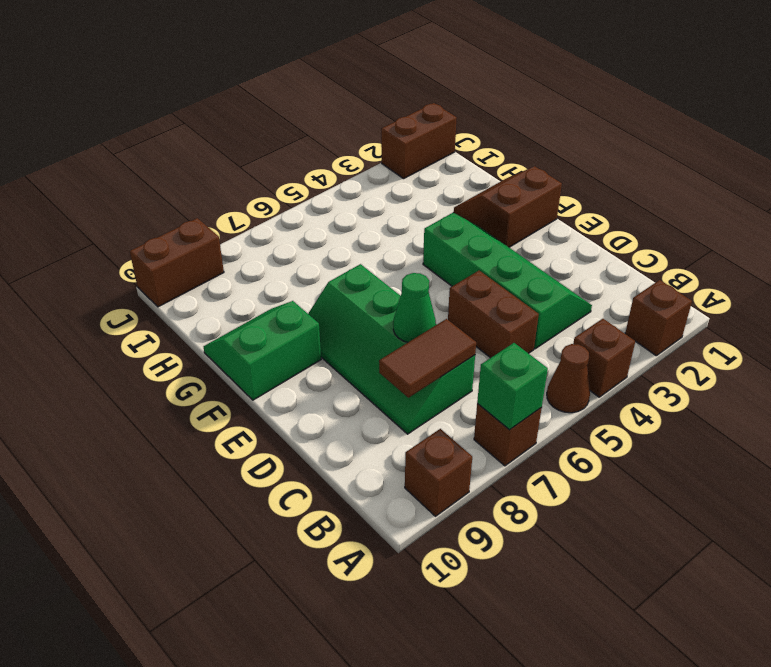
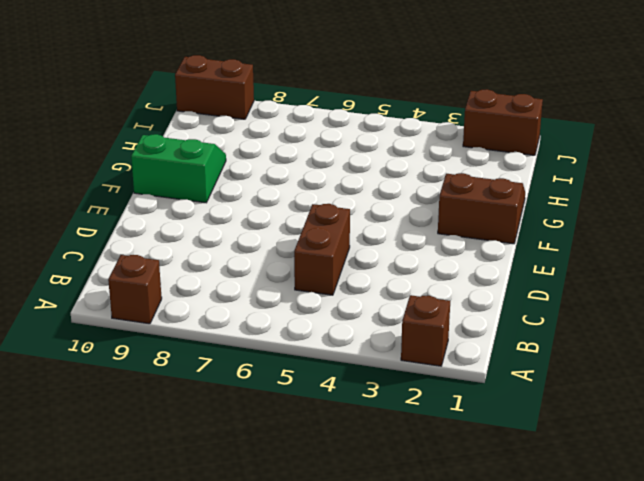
none -> brown 1x1 brick [573,319,635,397]
none -> brown 1x1 cone [547,344,590,413]
none -> brown 1x1 brick [474,403,542,466]

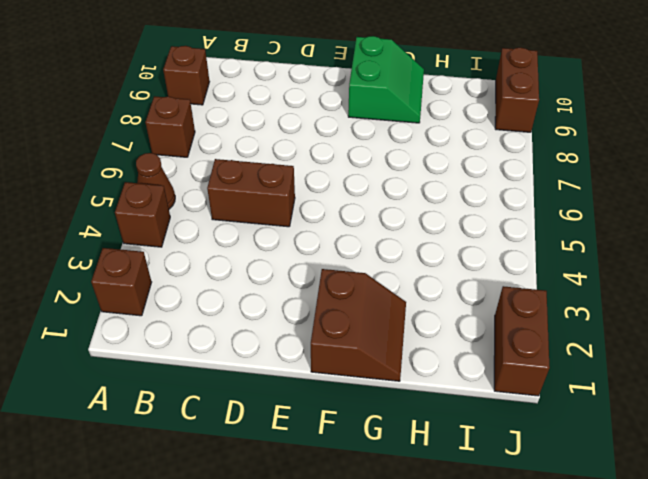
none -> green 2x4 slope [423,213,592,349]
none -> green 2x4 slope [308,264,475,434]
none -> green 1x1 brick [477,343,548,430]

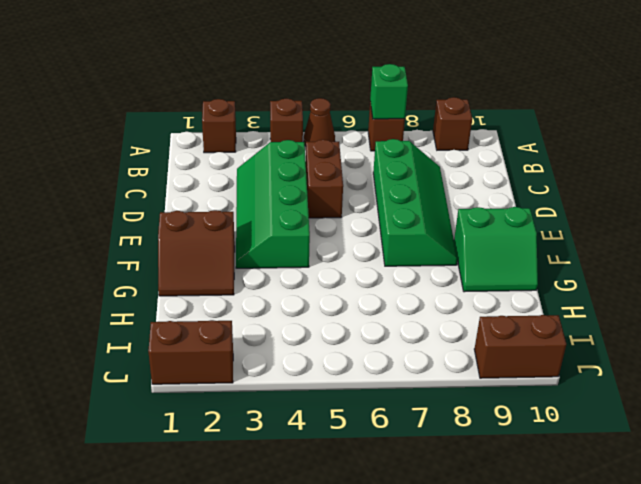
none -> brown 1x2 tile [379,319,476,398]
none -> green 1x1 cone [393,273,436,343]

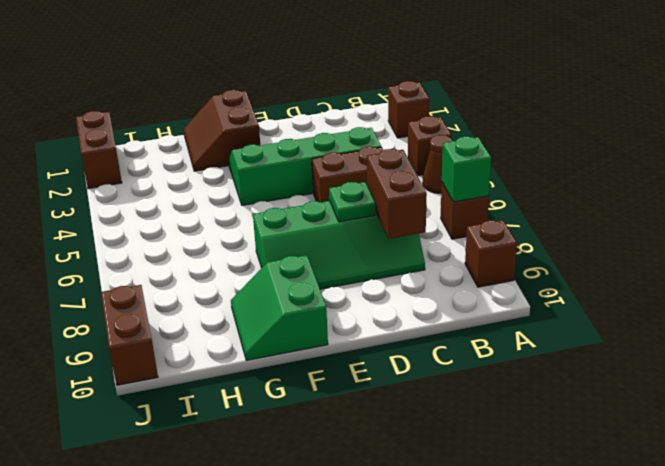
brown 1x2 brick [367,149,427,239] -> brown 1x2 tile [379,319,476,398]
green 1x1 plate [329,182,375,222] -> green 1x1 cone [393,273,436,343]

